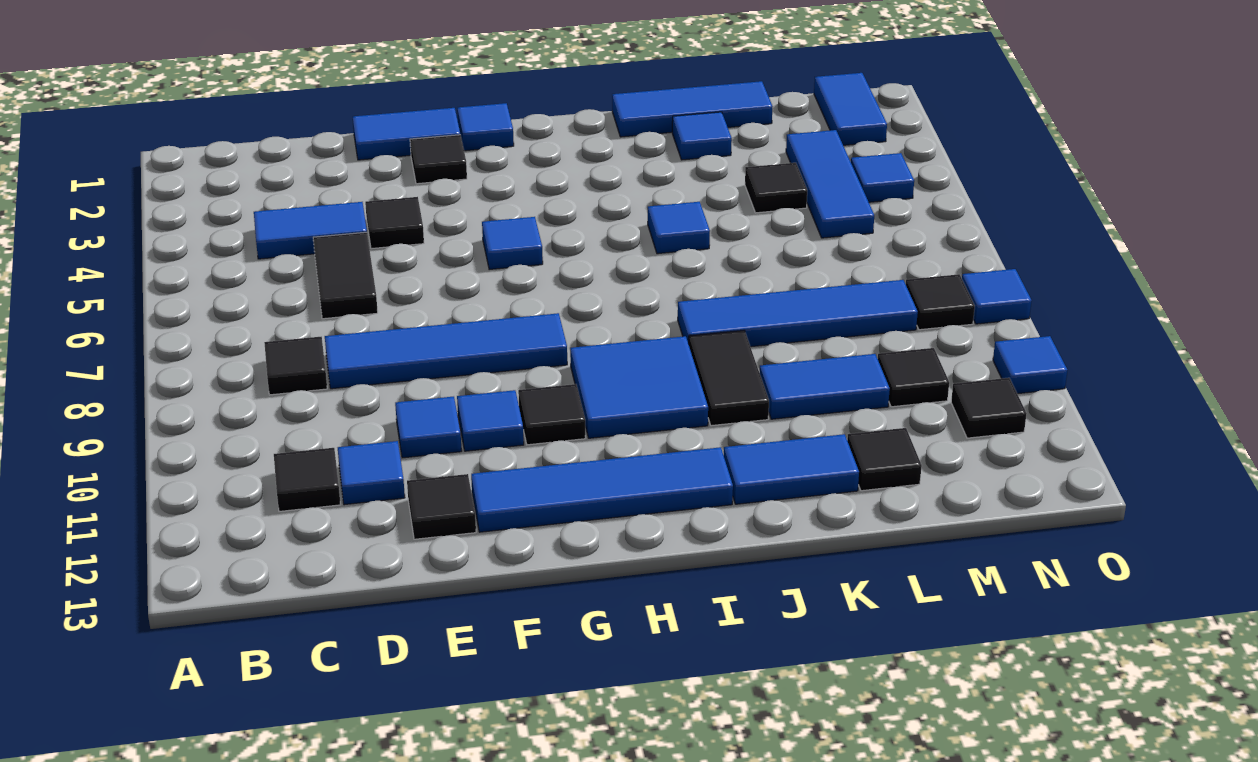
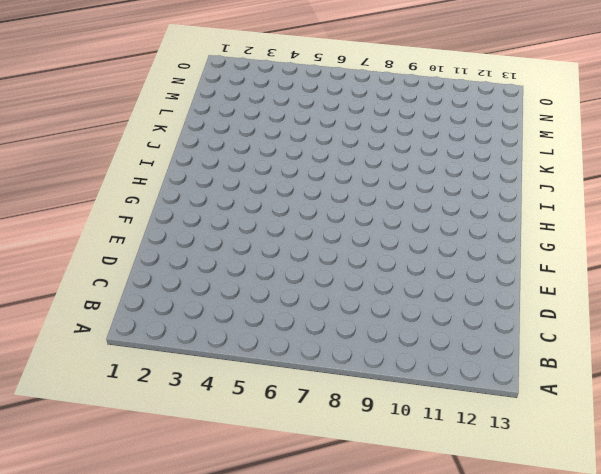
none -> blue 1x2 tile [254,202,367,259]
none -> black 1x1 tile [264,337,327,395]
none -> black 1x1 tile [274,448,341,511]
none -> black 1x2 tile [313,232,378,319]

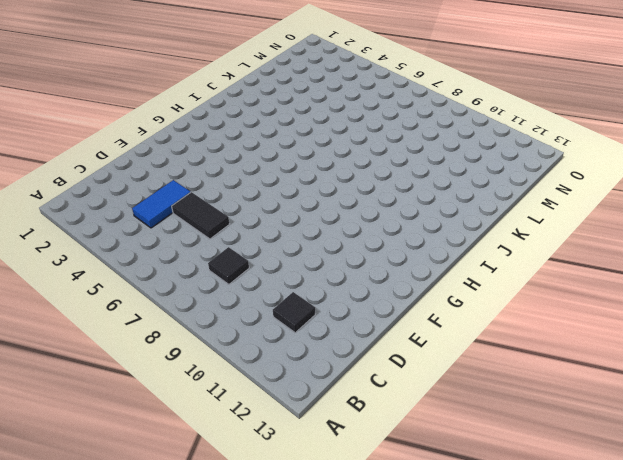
none -> blue 1x4 tile [325,313,567,389]
none -> blue 1x1 tile [338,441,405,505]
none -> blue 1x2 tile [353,108,460,160]
none -> black 1x1 tile [365,197,424,249]

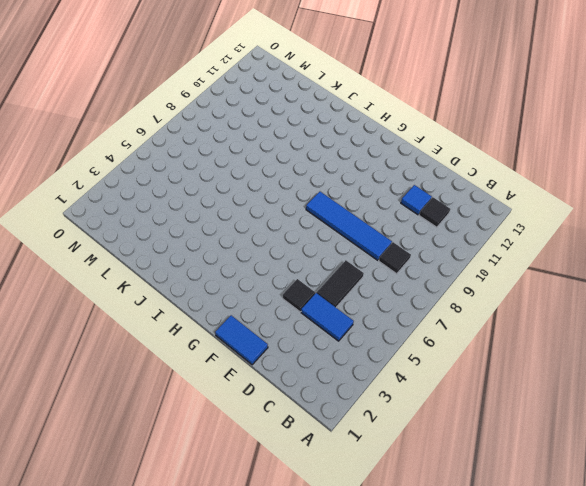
none -> blue 1x1 tile [395,397,462,458]
none -> black 1x1 tile [407,474,476,539]
none -> black 1x1 tile [410,135,467,184]
none -> blue 1x1 tile [457,390,524,451]

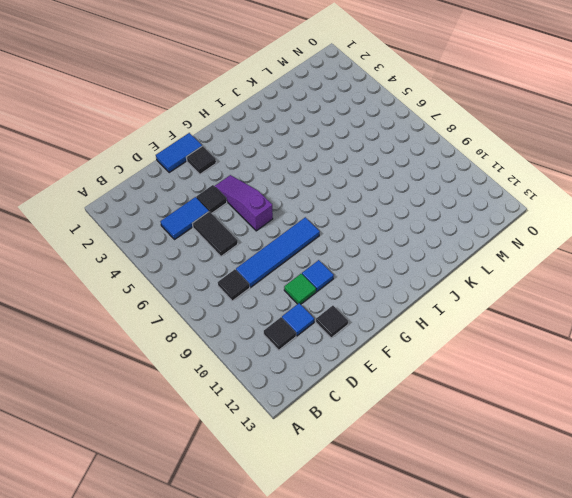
green 1x1 tile [284,274,316,304] -> blue 1x1 tile [395,397,462,458]
purple 1x3 slope [215,175,273,231] -> none
none -> blue 1x4 tile [471,447,733,532]
none -> blue 1x1 tile [457,103,514,151]
none -> blue 1x1 tile [482,217,543,270]
none -> black 1x1 tile [518,384,586,445]

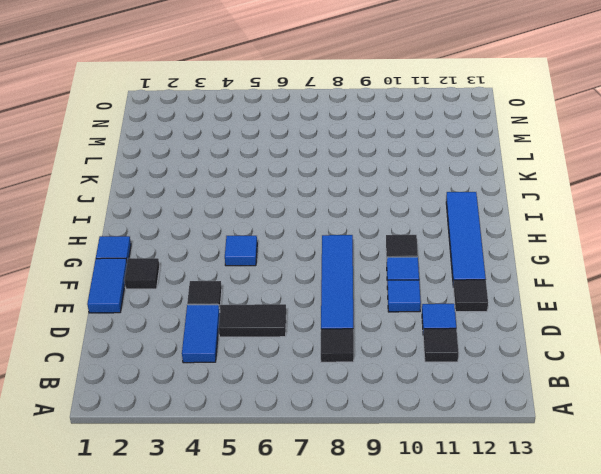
none -> blue 2x2 tile [570,336,708,438]
none -> blue 1x3 tile [612,81,773,137]
none -> blue 1x1 tile [648,202,710,254]
none -> blue 1x4 tile [678,280,918,347]

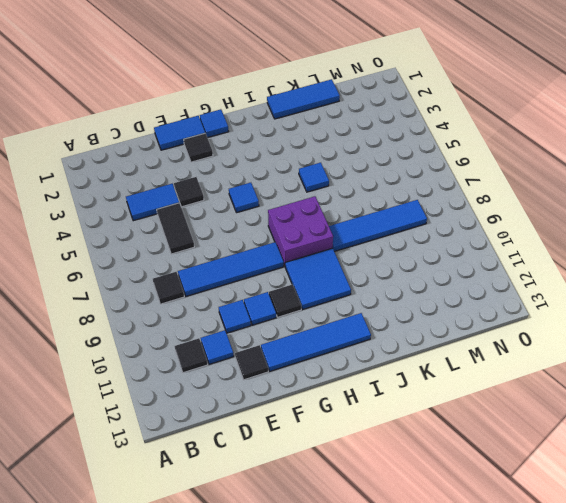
purple 2x2 brick [268,196,333,265] -> none
none -> black 1x2 tile [689,331,769,426]
none -> blue 1x2 tile [724,434,859,504]
none -> blue 1x1 tile [672,112,732,160]
none -> blue 1x2 tile [760,354,890,419]

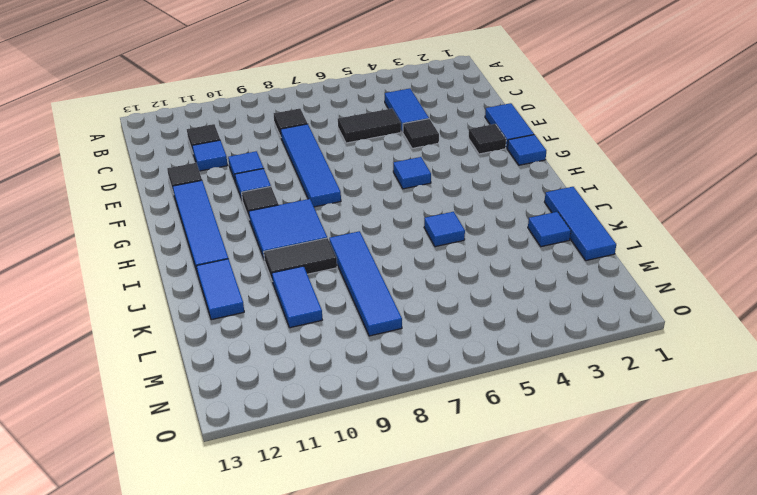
none -> black 1x1 tile [745,163,807,213]
none -> black 1x1 tile [847,428,922,491]
none -> blue 1x3 tile [786,130,874,238]
none -> black 1x1 tile [878,348,949,407]

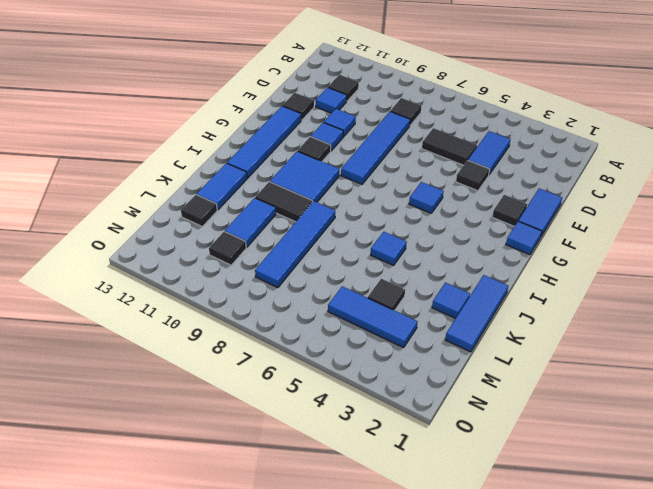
none -> blue 1x2 tile [814,73,887,145]
none -> blue 1x1 tile [851,153,914,202]
none -> black 1x1 tile [906,274,975,330]
none -> black 1x1 tile [951,378,1027,438]

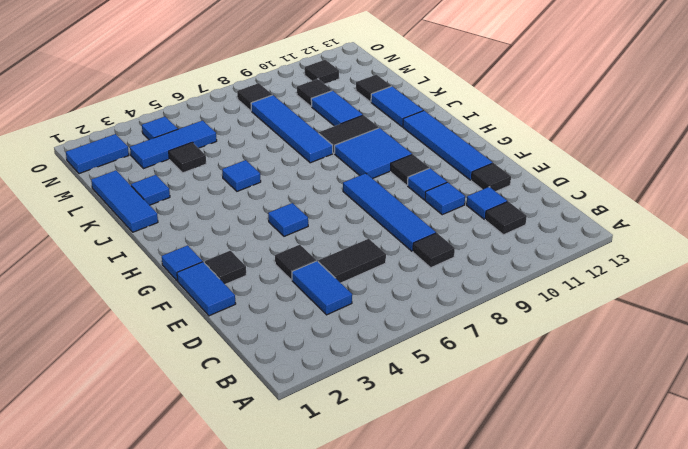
none -> blue 1x1 tile [962,269,1032,324]
none -> blue 1x1 tile [993,336,1067,394]

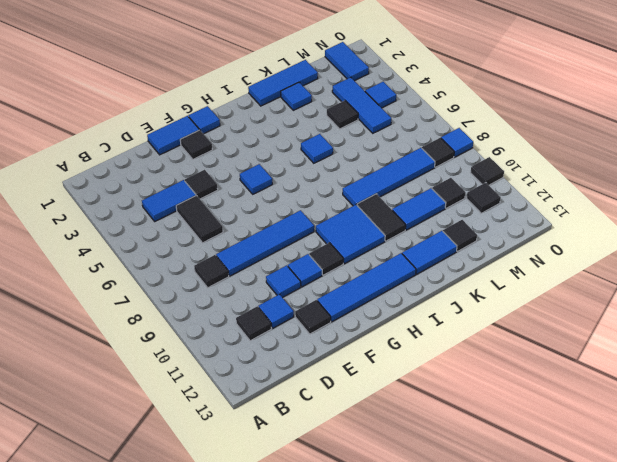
black 1x1 tile [470,157,504,185] -> blue 1x1 tile [993,336,1067,394]

